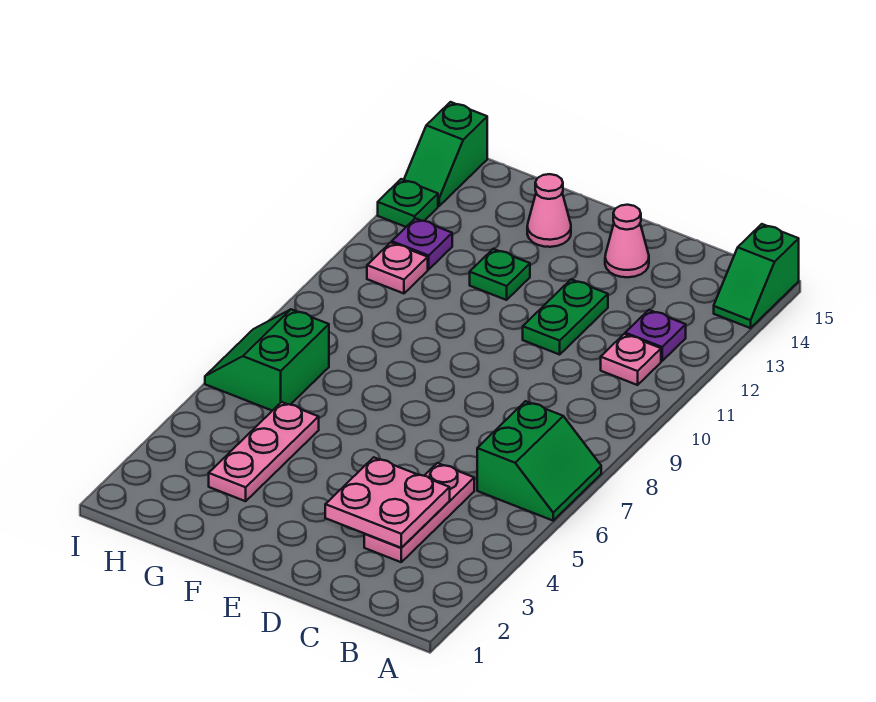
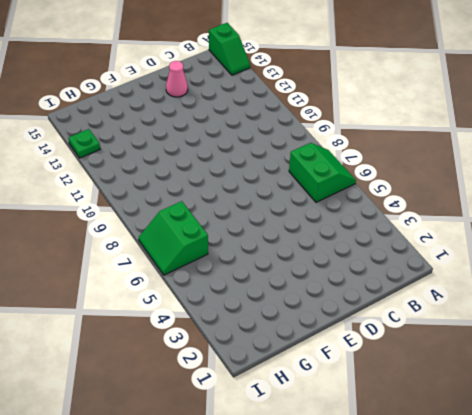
none -> pink 1x1 plate [601,334,661,385]
none -> purple 1x1 plate [625,310,686,361]
none -> pink 1x3 plate [364,463,474,562]

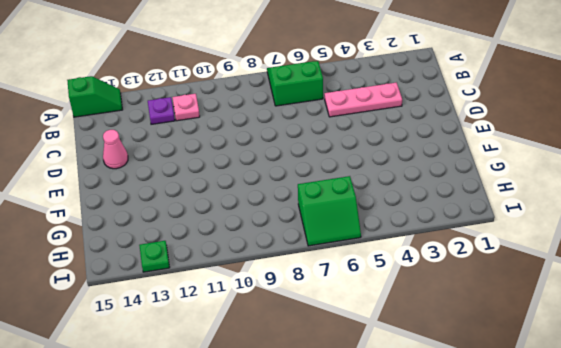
none -> green 1x2 plate [523,279,608,355]
none -> green 1x1 plate [470,249,530,300]
none -> pink 1x1 cone [527,174,571,247]

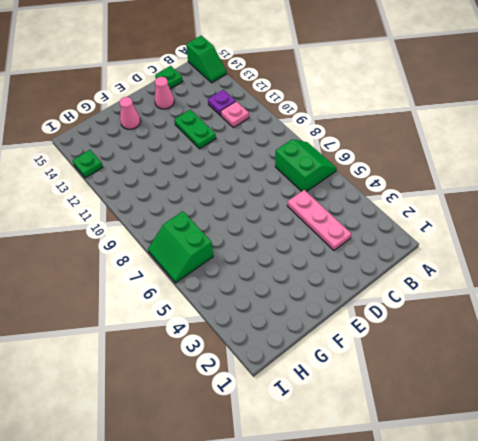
green 1x1 plate [155,66,183,89] -> green 1x1 plate moved to [470,249,530,300]
none -> pink 1x3 plate [209,402,319,501]
none -> pink 1x1 plate [367,242,428,293]
none -> purple 1x1 plate [392,218,452,269]

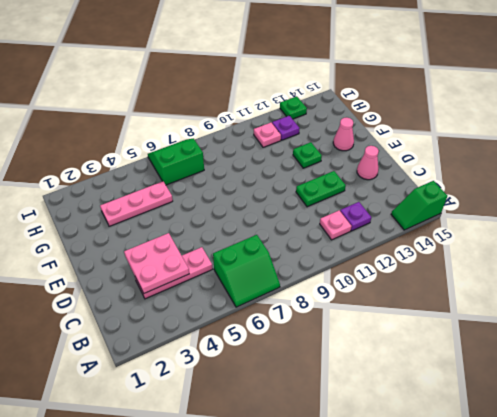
none -> green 1x2 slope [404,102,487,206]

